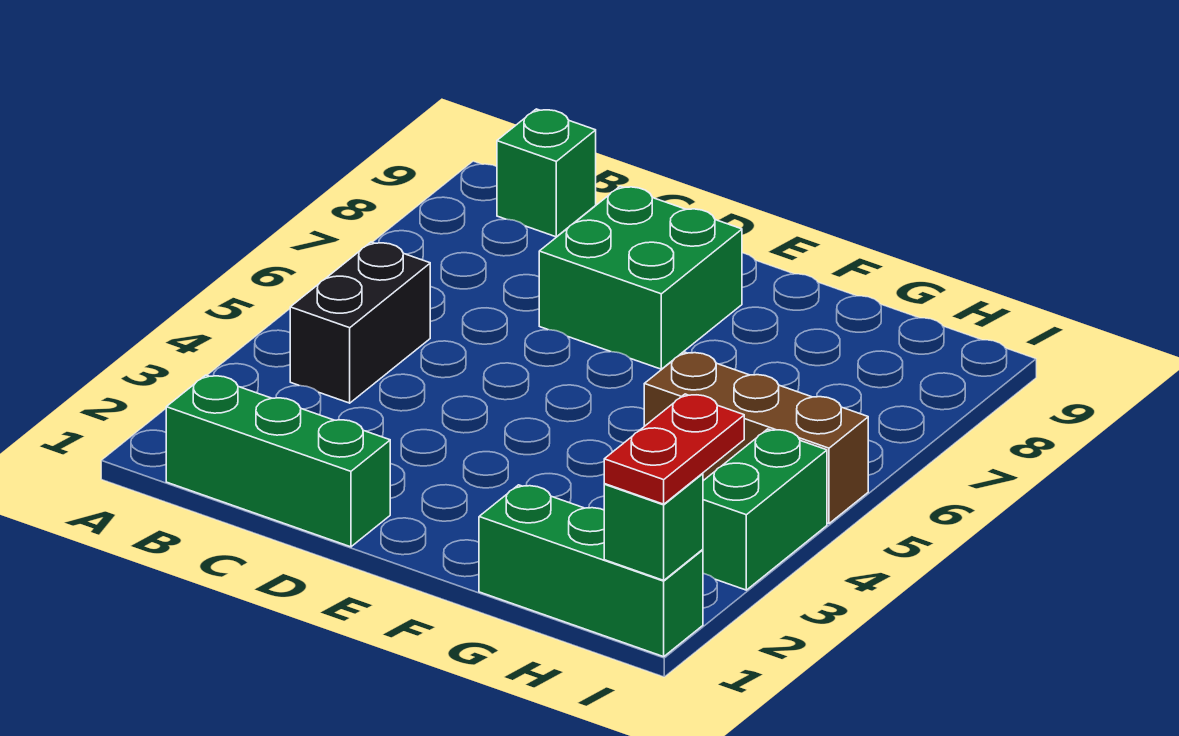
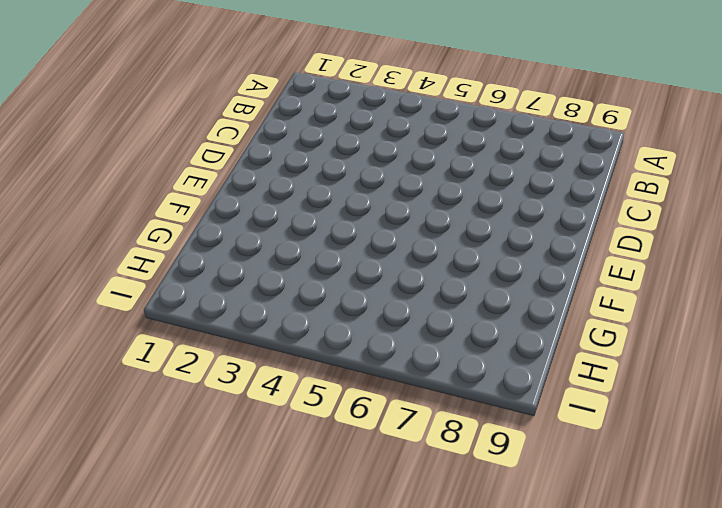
none -> green 1x3 brick [166,375,390,547]
none -> black 1x2 brick [290,242,430,403]

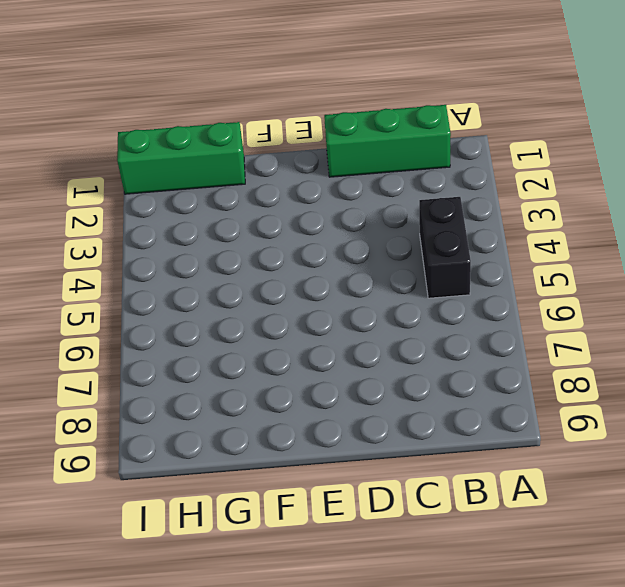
none -> green 1x1 brick [497,109,596,237]
none -> green 2x2 brick [539,186,742,369]

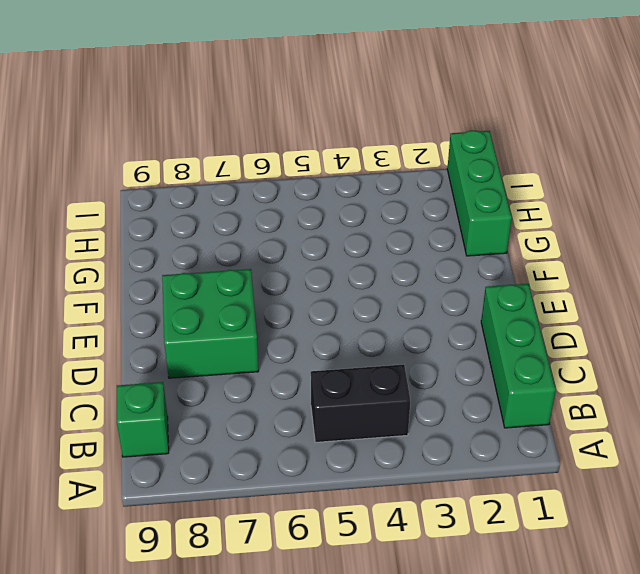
none -> brown 1x3 brick [644,352,868,524]
none -> green 1x2 brick [703,429,827,590]

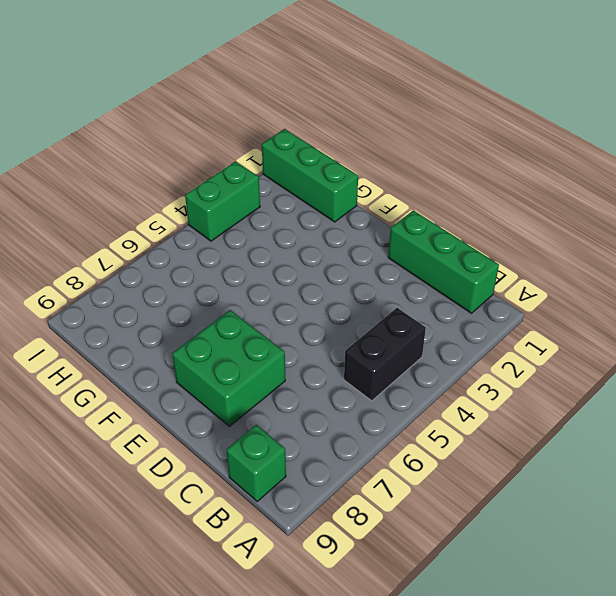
none -> brown 1x3 brick [644,352,868,524]
none -> green 1x1 brick [604,473,703,580]

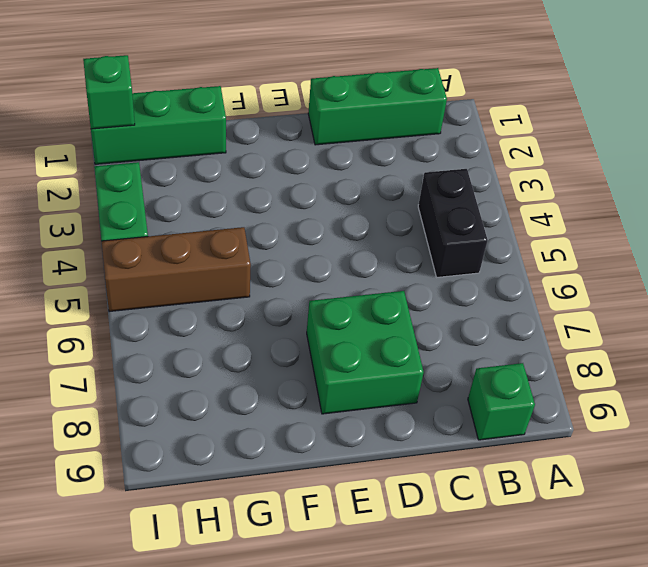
none -> red 1x2 plate [604,394,744,504]

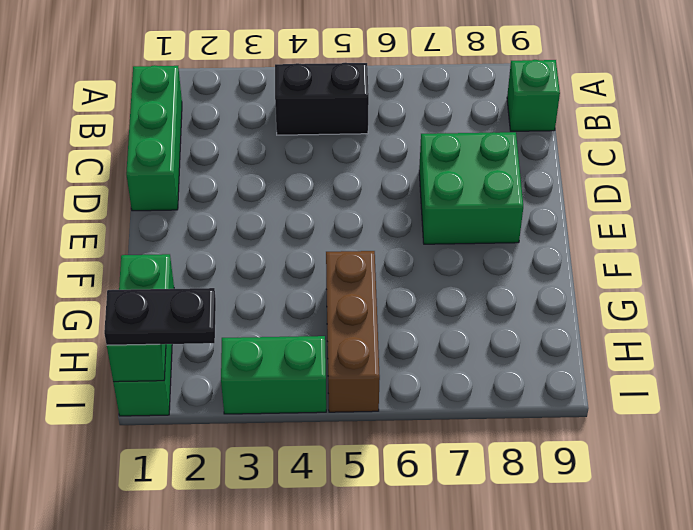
black 1x2 plate [104,288,216,345] -> red 1x2 plate [604,394,744,504]

